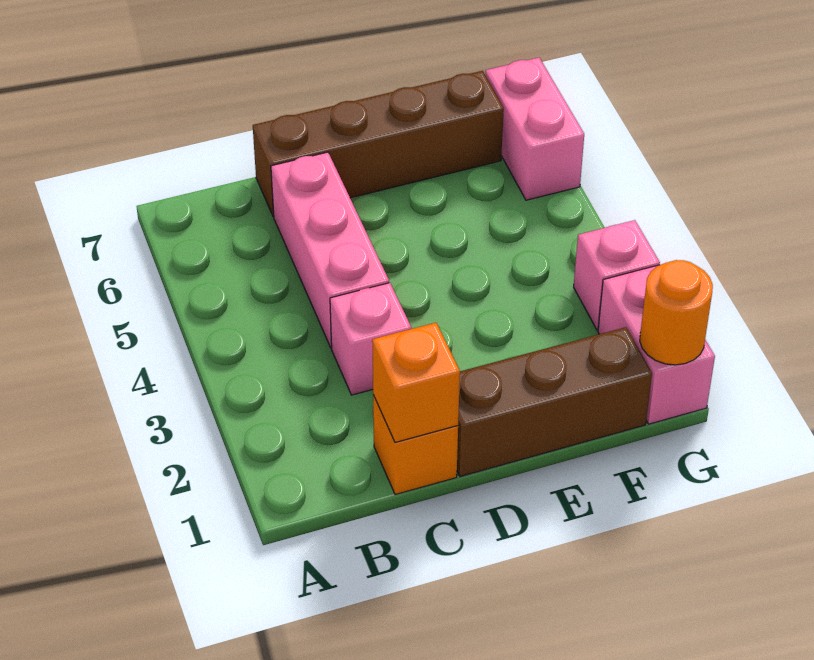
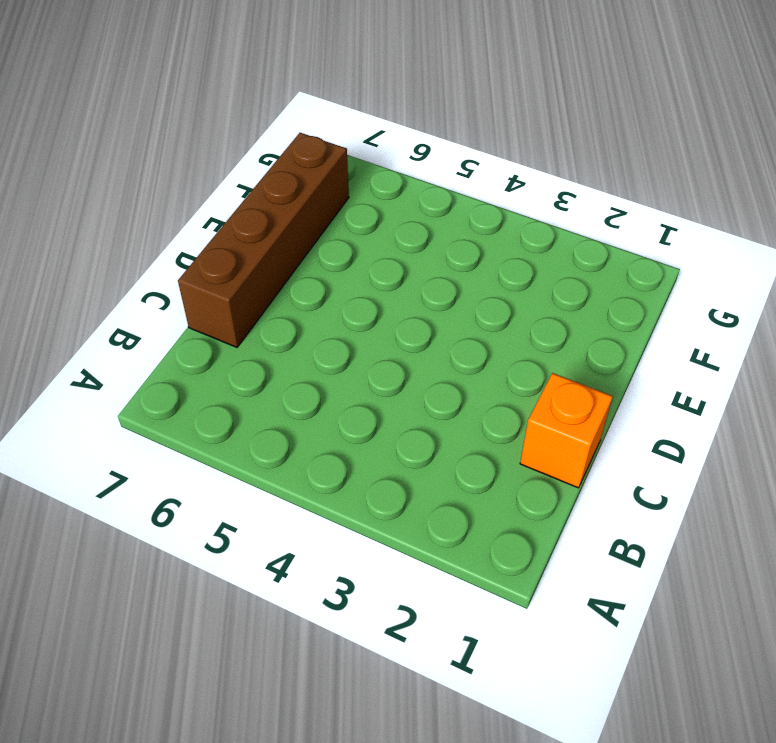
none -> pink 1x1 brick [330,283,411,395]
none -> pink 1x3 brick [271,152,389,348]

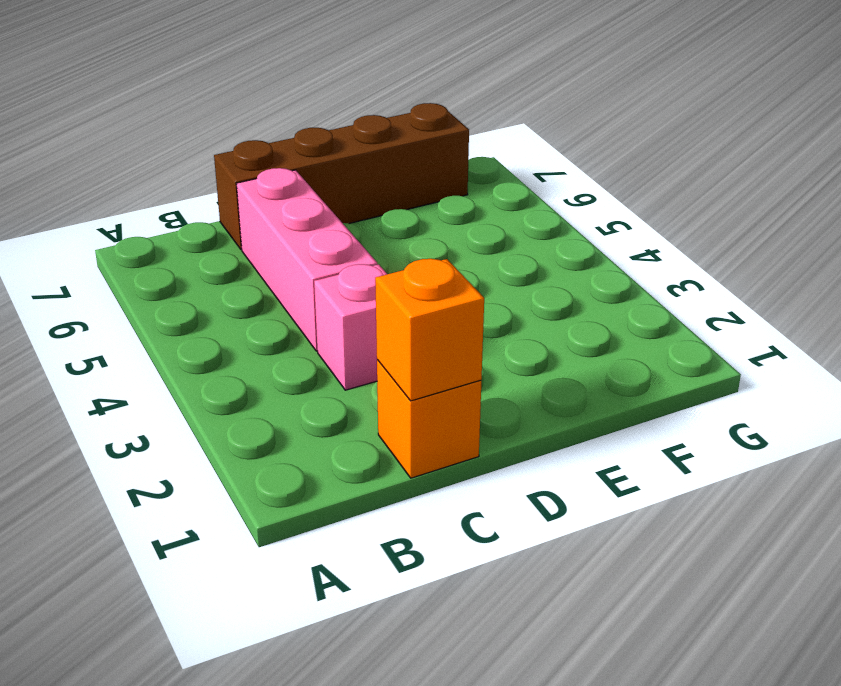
none -> brown 1x3 brick [457,327,652,477]
none -> pink 1x2 brick [598,265,715,424]

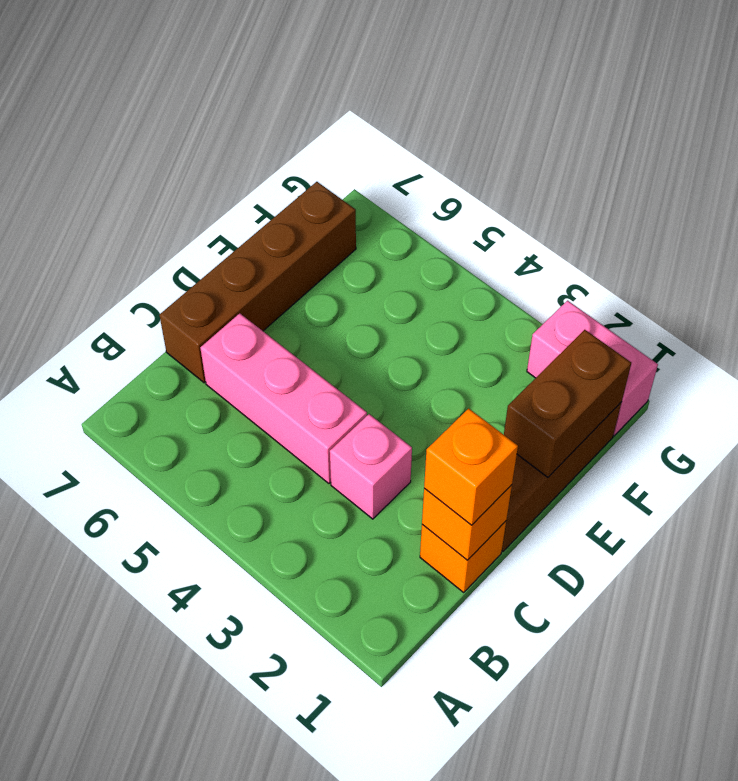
orange 1x1 brick [424,408,518,525] -> none
brown 1x2 brick [504,330,631,477] -> none
none -> pink 1x1 brick [574,220,660,330]
none -> pink 1x2 brick [485,58,584,200]

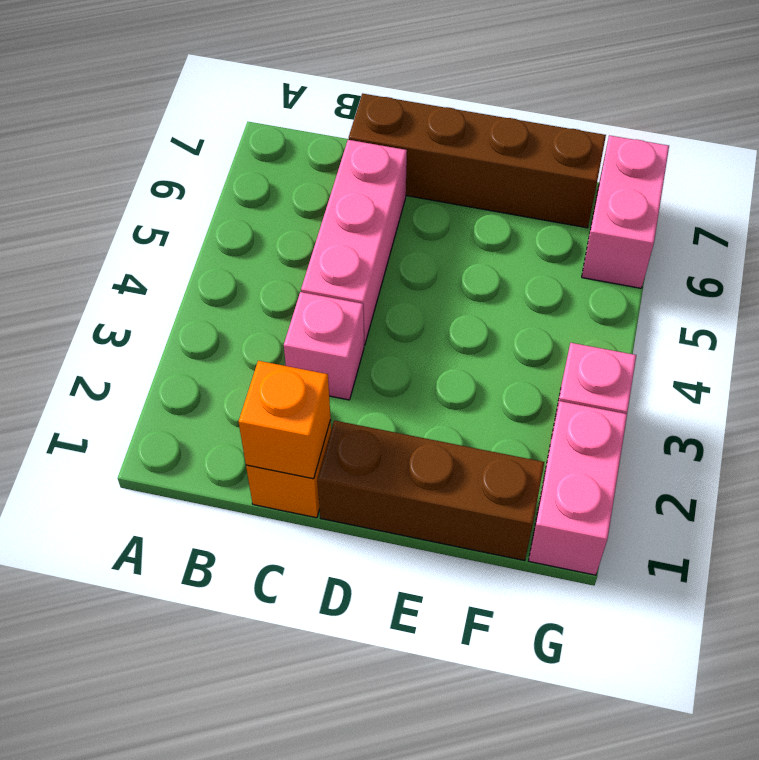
none -> orange 1x1 round brick [640,260,713,365]

